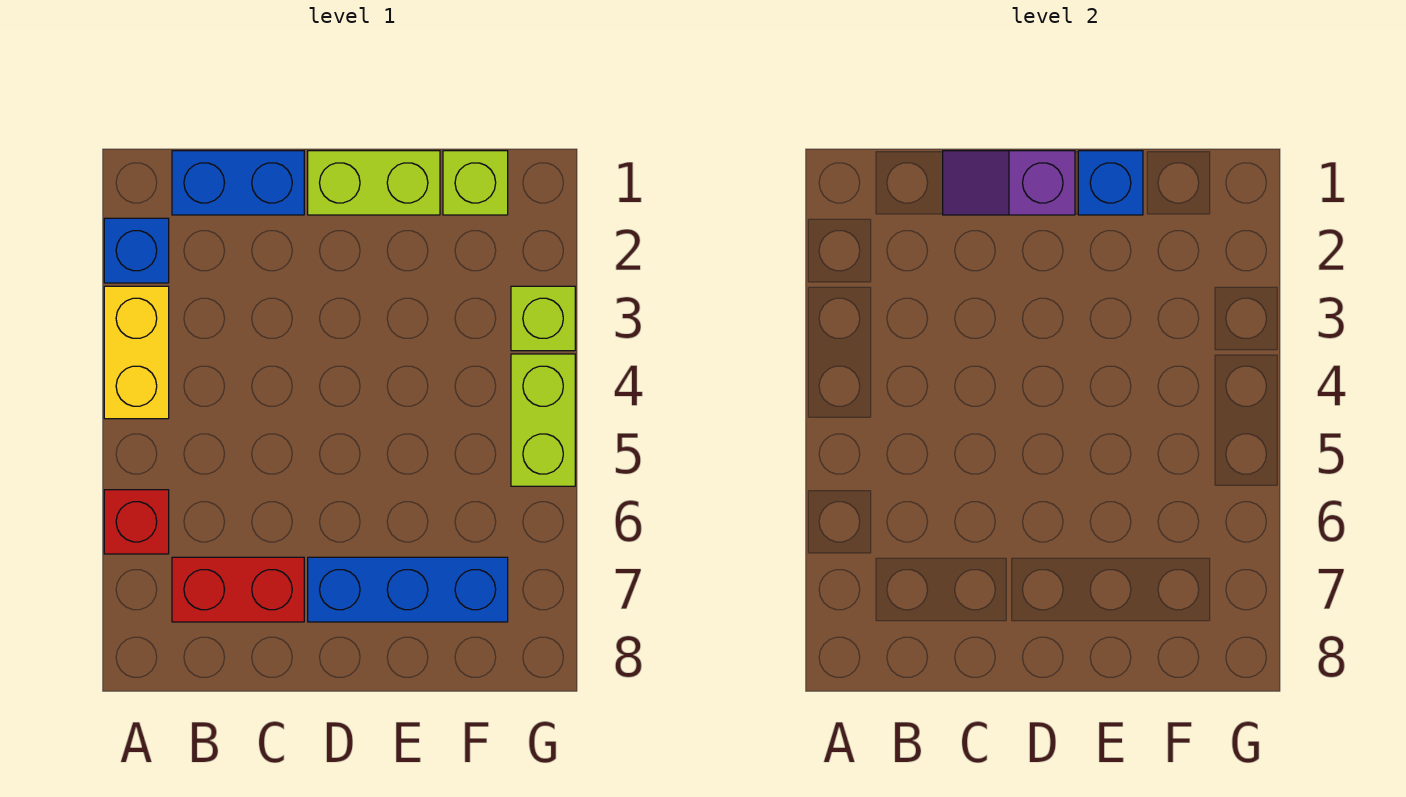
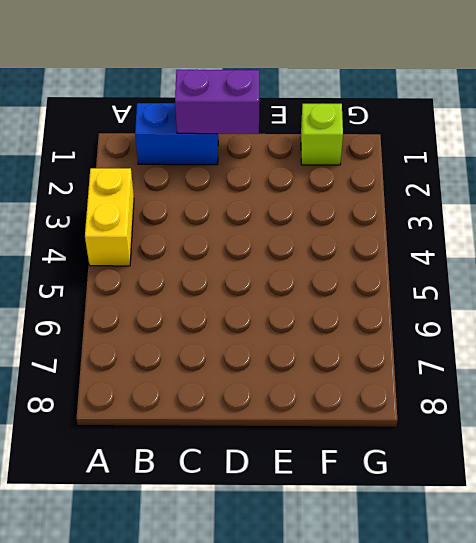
purple 1x2 brick [175,69,259,134] -> purple 1x2 slope [943,151,1075,215]
none -> blue 1x1 brick [104,218,169,283]
none -> red 1x1 brick [104,490,169,554]
none -> red 1x2 brick [172,557,304,622]

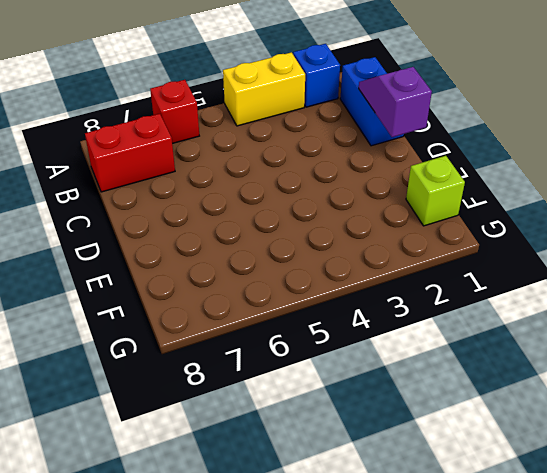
red 1x2 brick [85,114,175,192] -> red 1x2 brick turned to [172,557,304,622]
none -> lime 1x2 brick [308,151,440,215]
none -> blue 1x3 brick [308,557,508,622]
none -> lime 1x1 brick [511,286,575,351]

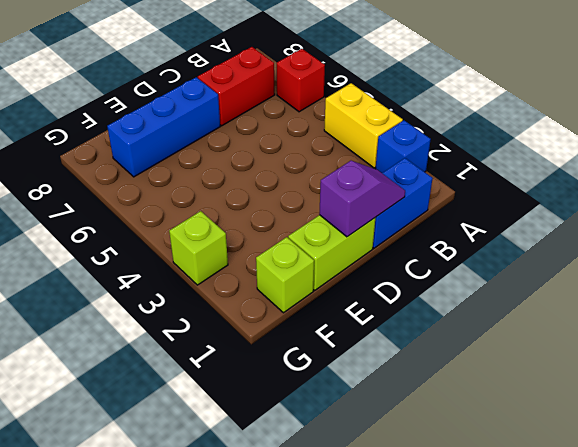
none -> lime 1x2 brick [511,354,575,486]
none -> blue 1x1 brick [1078,151,1143,215]

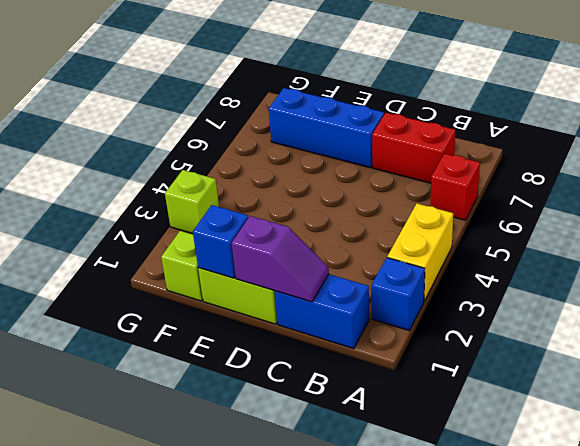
none -> lime 1x2 brick [511,354,575,486]

